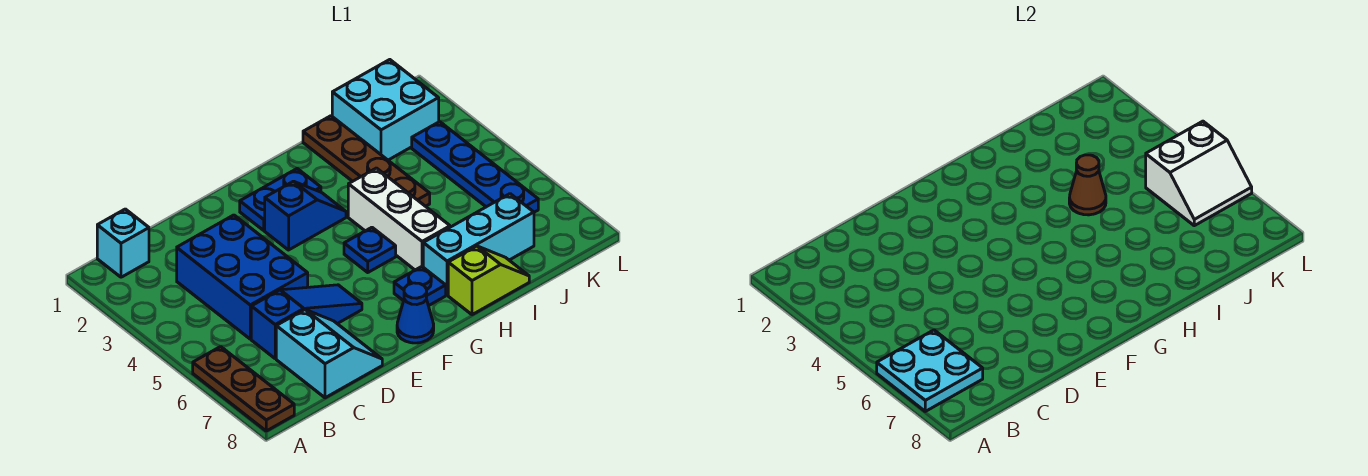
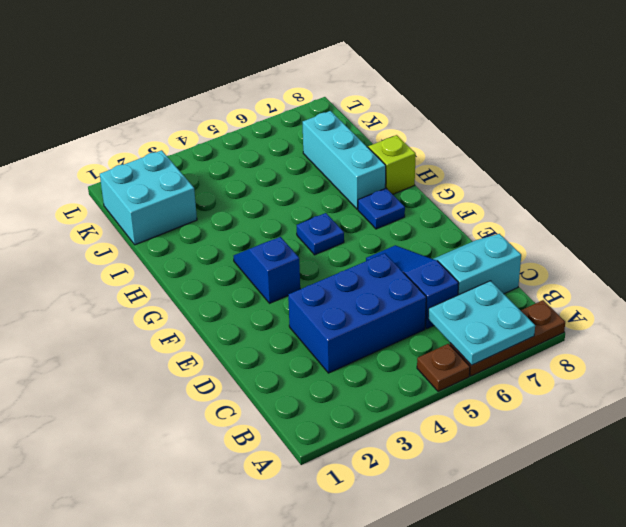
brown 1x1 plate [417,344,470,392] -> none
none -> cyan 1x1 brick [97,209,149,277]
none -> blue 1x2 plate [240,169,321,230]
none -> blue 1x1 cone [397,283,434,343]

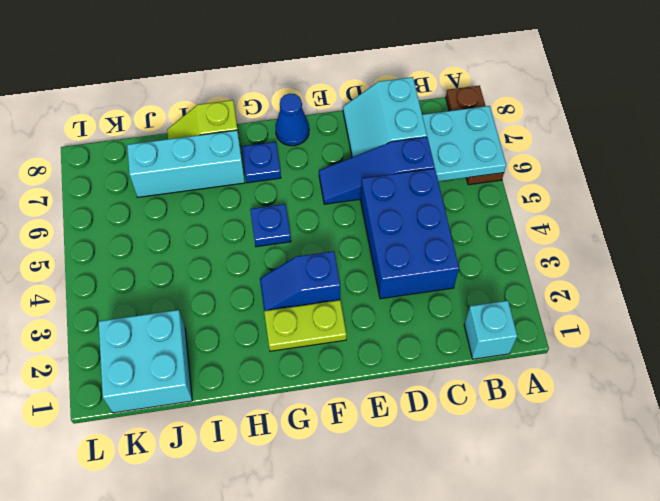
lime 1x2 plate [264,300,346,351] -> blue 1x2 plate [240,169,321,230]
none -> white 1x3 brick [348,168,450,270]
none -> brown 1x4 plate [303,116,430,206]
none -> blue 1x4 plate [412,122,538,212]

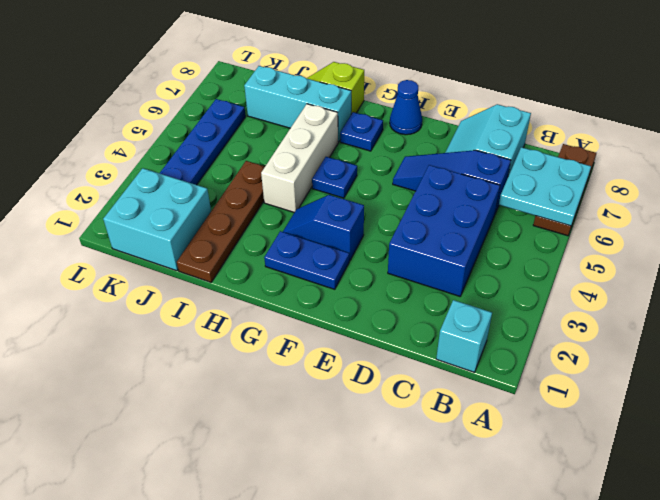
none -> brown 1x1 cone [1069,155,1106,215]
none -> white 2x2 slope [1146,121,1252,226]

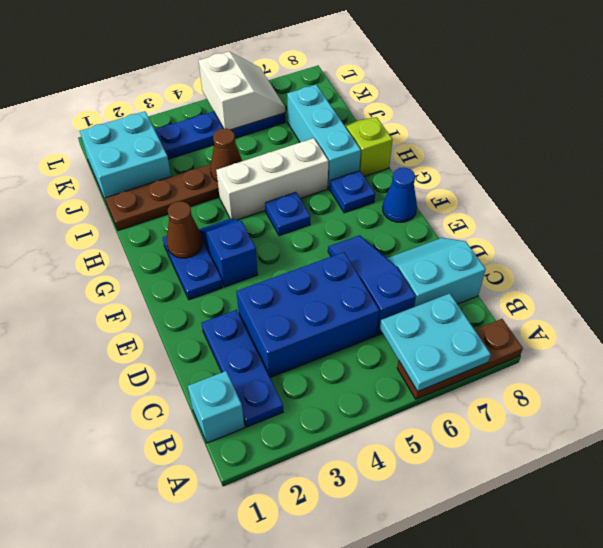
blue 1x3 plate [202,310,283,427] -> none
brown 1x1 cone [166,201,203,258] -> none

